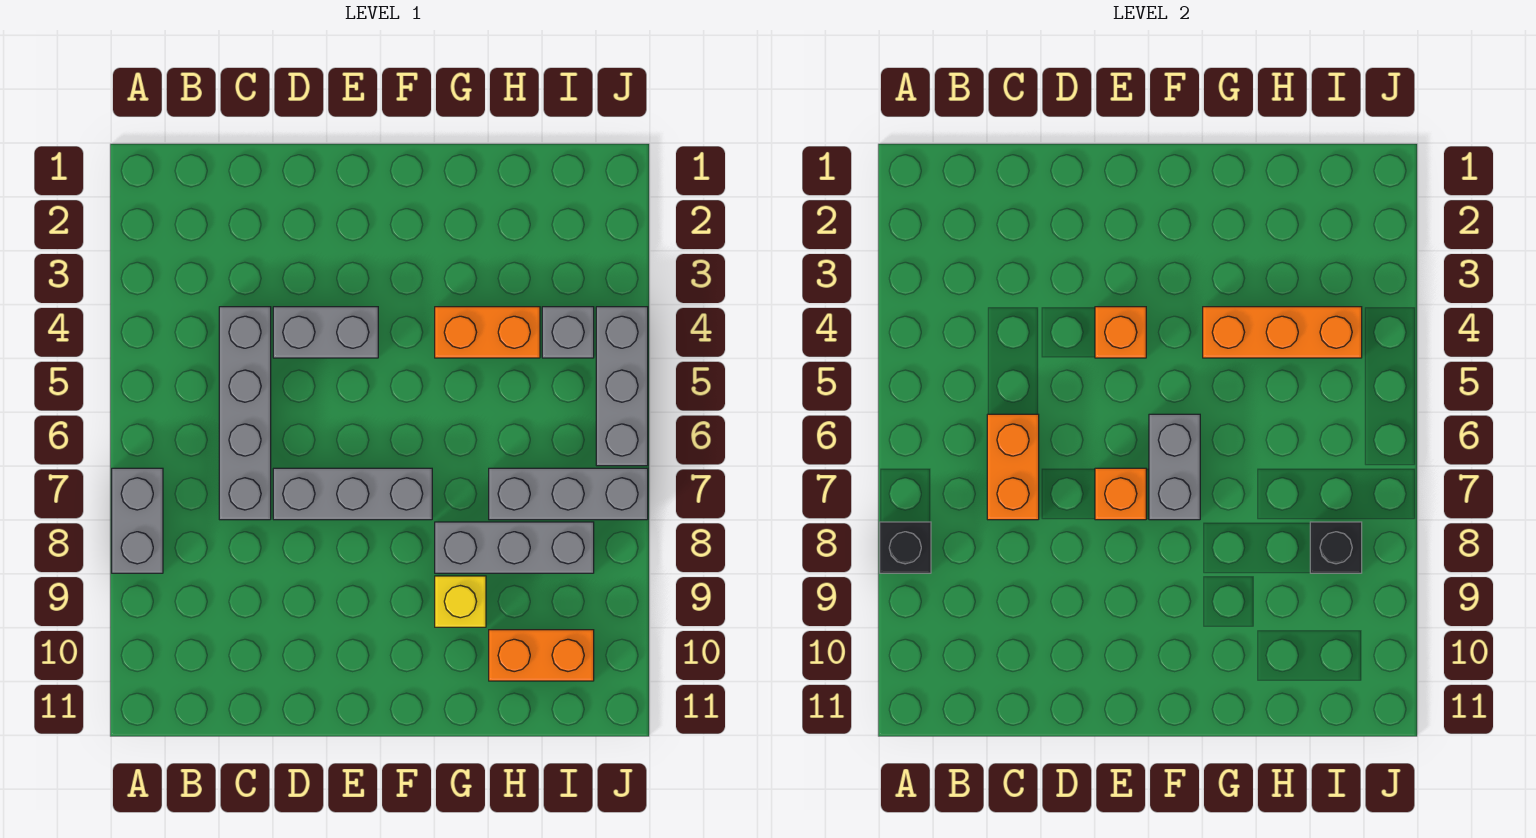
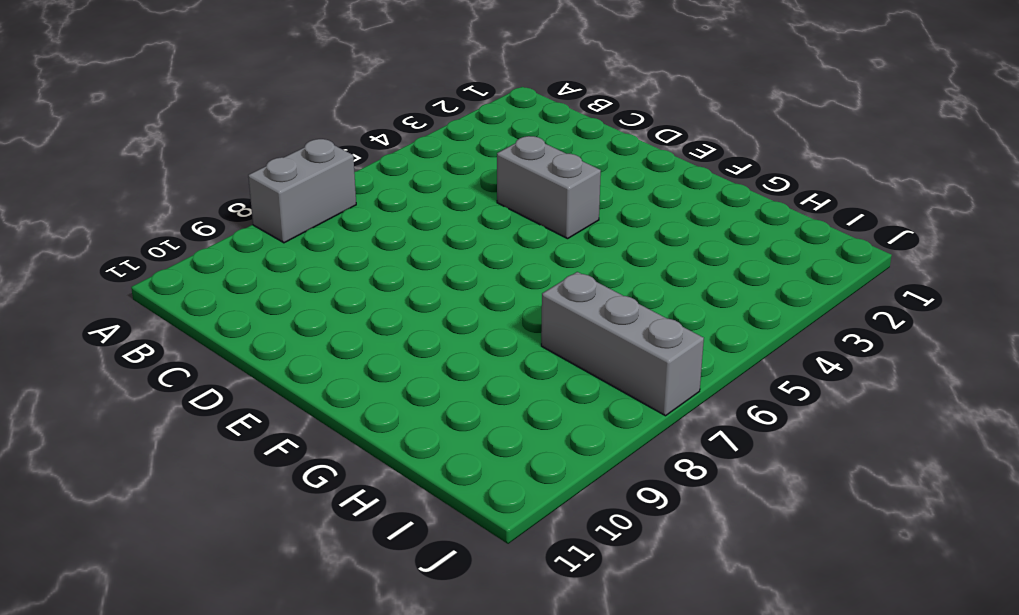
none -> grey 1x4 brick [219,307,271,520]
none -> grey 1x3 brick [273,468,432,520]
none -> orange 1x2 brick [435,307,540,358]

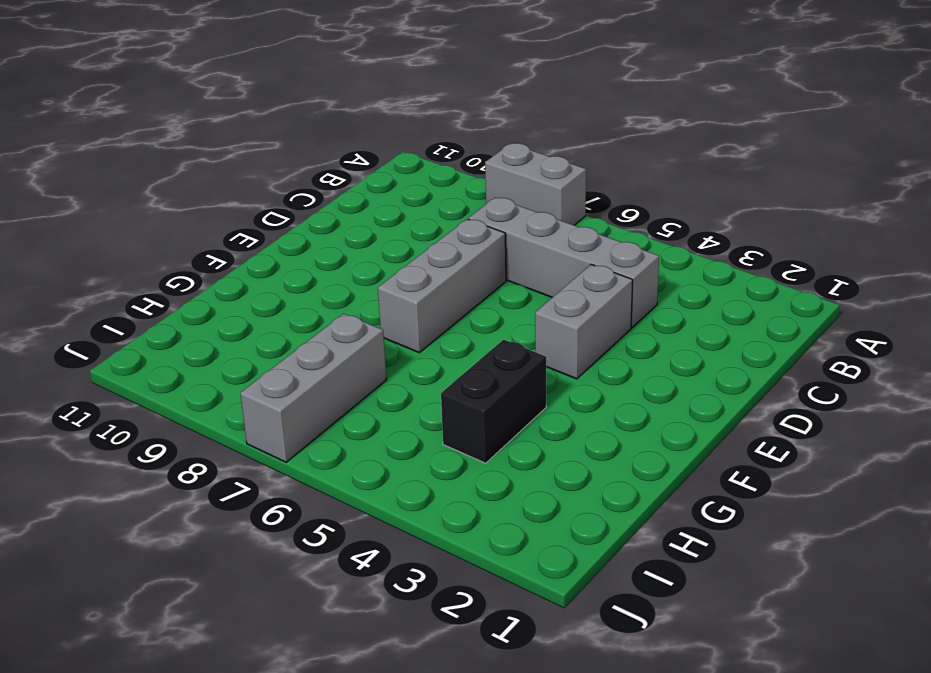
black 1x2 brick [441,340,546,463] -> orange 1x2 brick [435,307,540,358]
none -> grey 1x3 brick [435,522,594,573]
none -> yellow 1x1 brick [435,576,486,627]
none -> orange 1x2 brick [489,630,594,681]

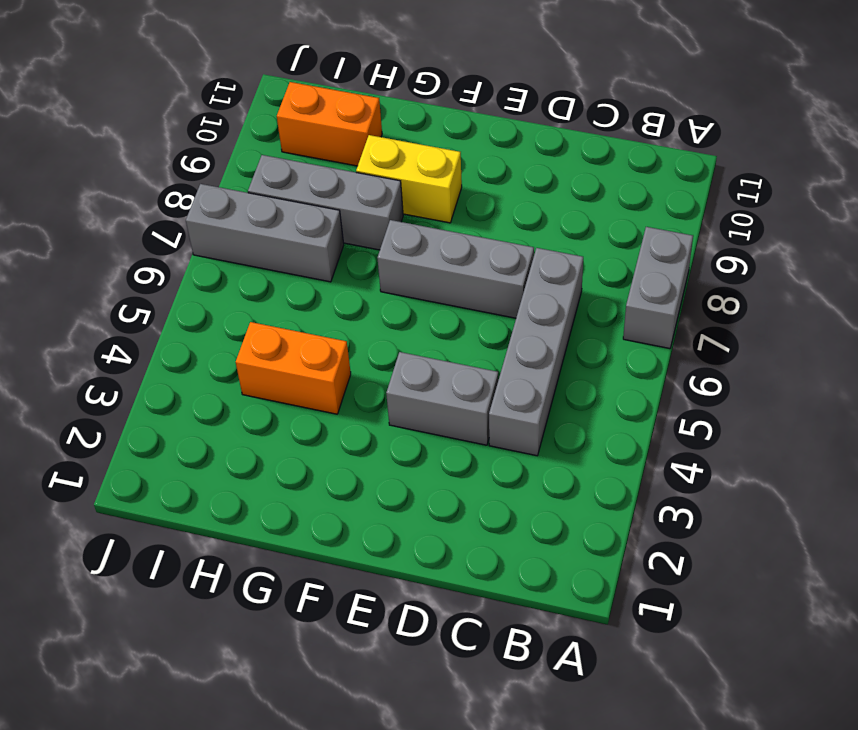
yellow 1x2 brick [356,135,462,223] -> yellow 1x1 brick [435,576,486,627]
none -> grey 1x1 brick [542,307,594,358]
none -> grey 1x3 brick [596,307,648,466]
none -> black 1x1 brick [880,522,931,573]

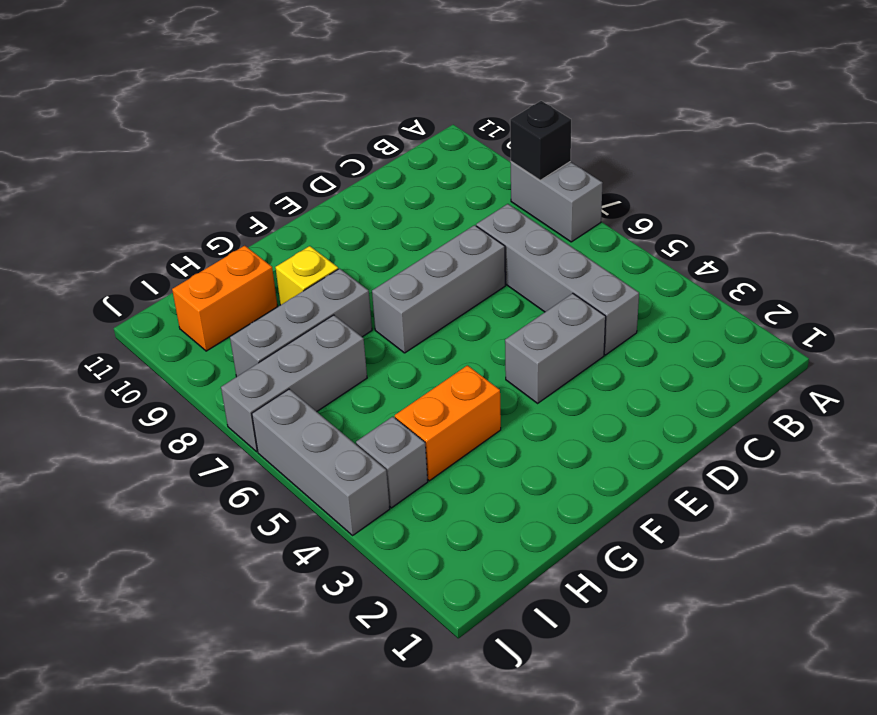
none -> orange 1x2 brick [987,414,1039,520]
none -> orange 1x1 brick [1095,307,1146,358]
none -> orange 1x1 brick [1095,468,1146,520]

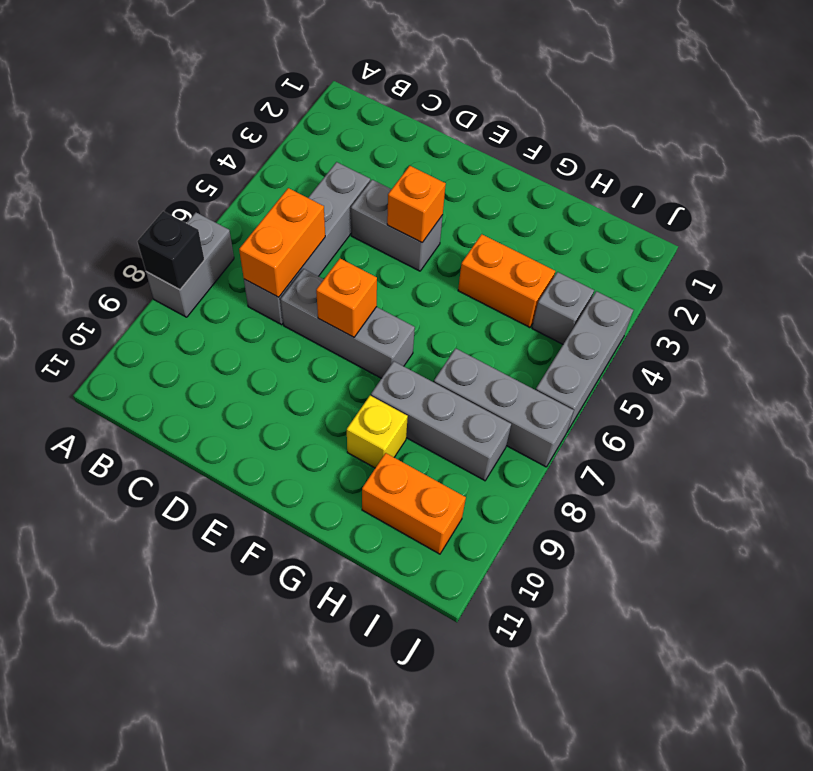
none -> grey 1x2 brick [1149,414,1200,520]
none -> orange 1x3 brick [1203,307,1362,358]
none -> black 1x1 brick [1310,522,1362,573]

